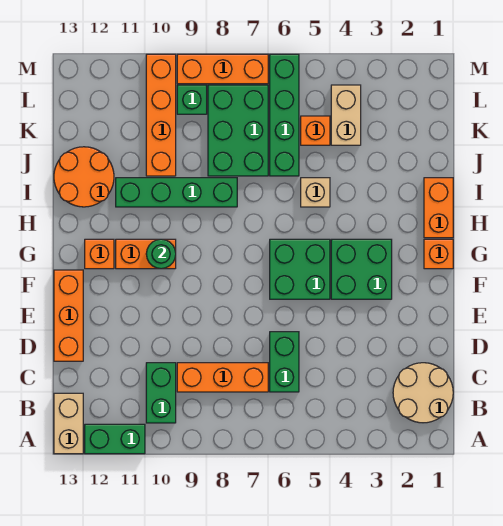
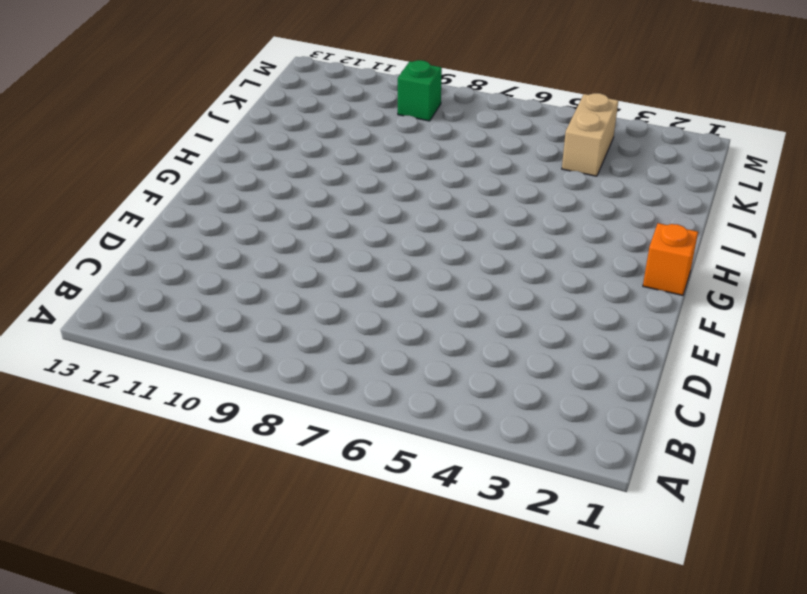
none -> green 1x2 brick [85,424,145,454]
none -> tan 1x2 brick [54,393,83,454]
none -> tan 2x2 round brick [393,363,453,423]

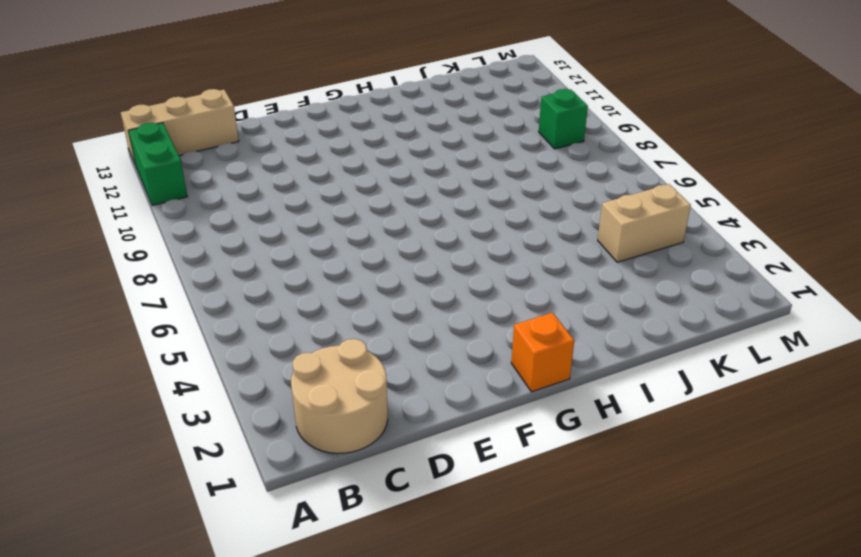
tan 1x3 brick [121,89,239,165] -> tan 1x2 brick [54,393,83,454]
none -> green 1x2 brick [146,363,176,423]
none -> green 1x2 brick [270,332,299,392]
none -> orange 1x3 brick [177,363,268,392]

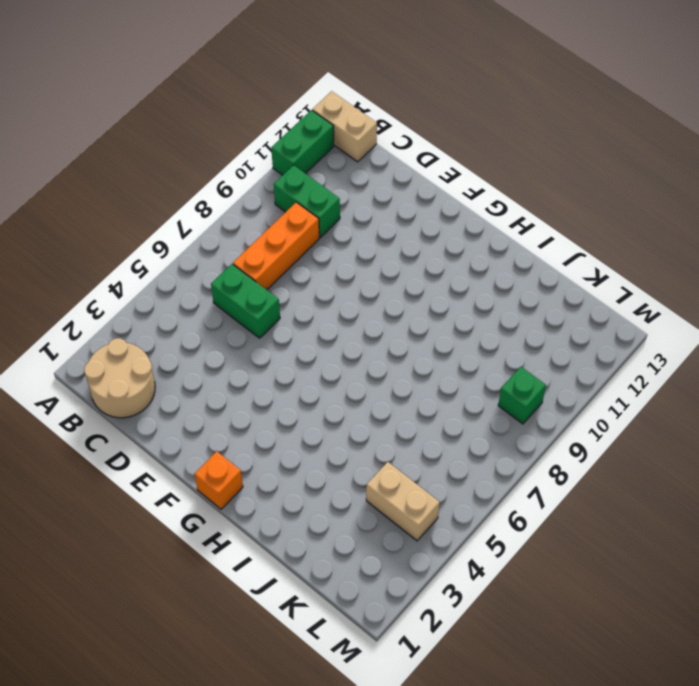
none -> orange 1x3 brick [54,270,83,361]
none -> green 2x2 brick [331,239,392,299]
none -> green 2x2 brick [270,239,330,299]

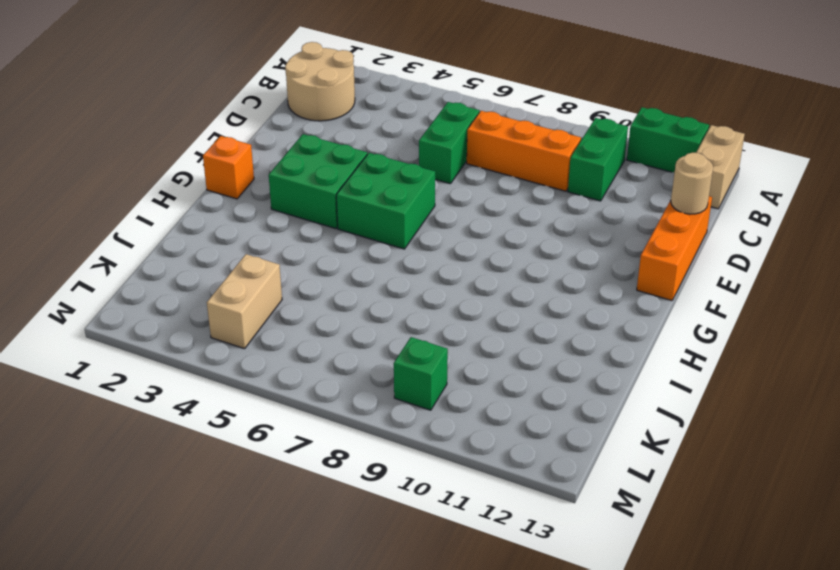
tan 1x1 round brick [671,153,713,214] -> none
none -> orange 1x2 brick [116,239,176,269]
none -> orange 1x1 brick [85,239,114,269]
none -> orange 1x2 brick [424,178,453,238]

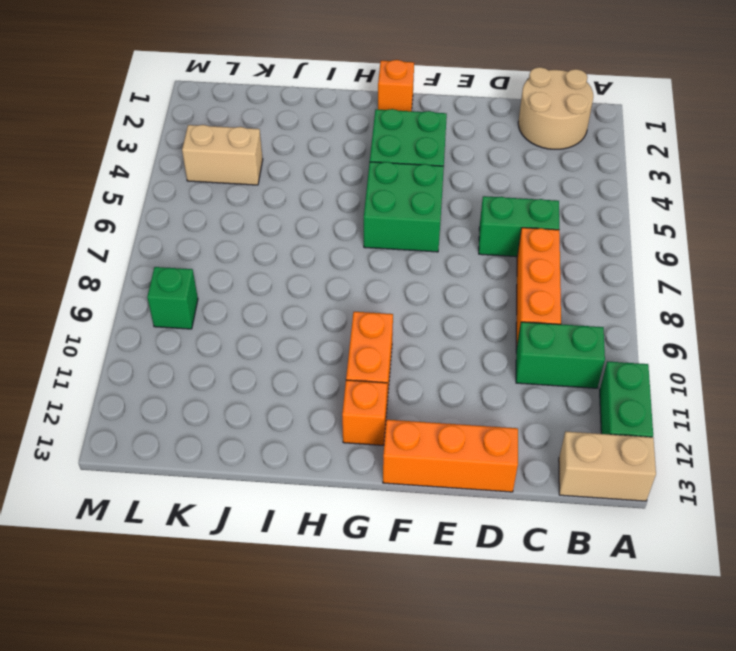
none -> orange 1x2 brick [424,178,453,238]
none -> tan 1x1 brick [301,178,330,207]
none -> green 1x4 brick [116,178,237,207]

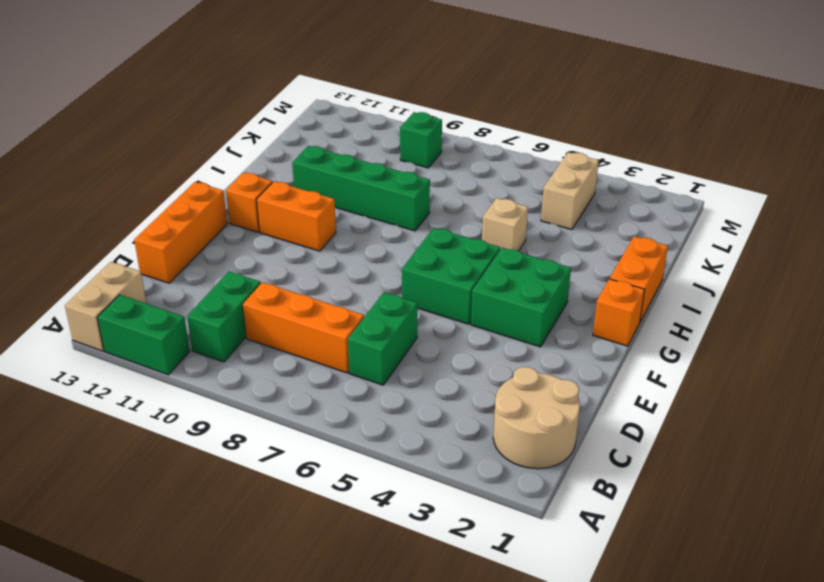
none -> orange 2x2 round brick [54,147,114,207]
none -> green 1x4 brick [270,54,299,176]
none -> green 2x3 brick [208,85,268,176]

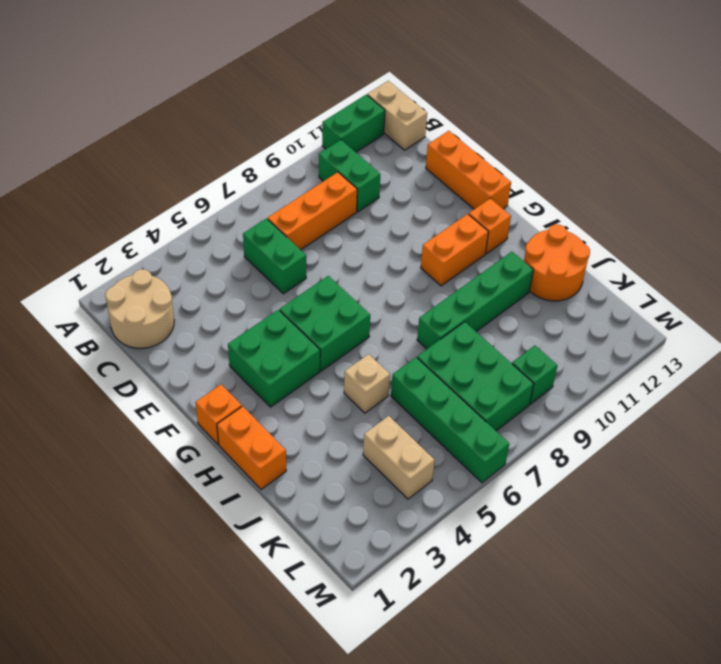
none -> orange 1x4 brick [146,54,176,176]
none -> orange 1x1 brick [301,116,330,145]
none -> orange 1x3 brick [177,54,268,84]

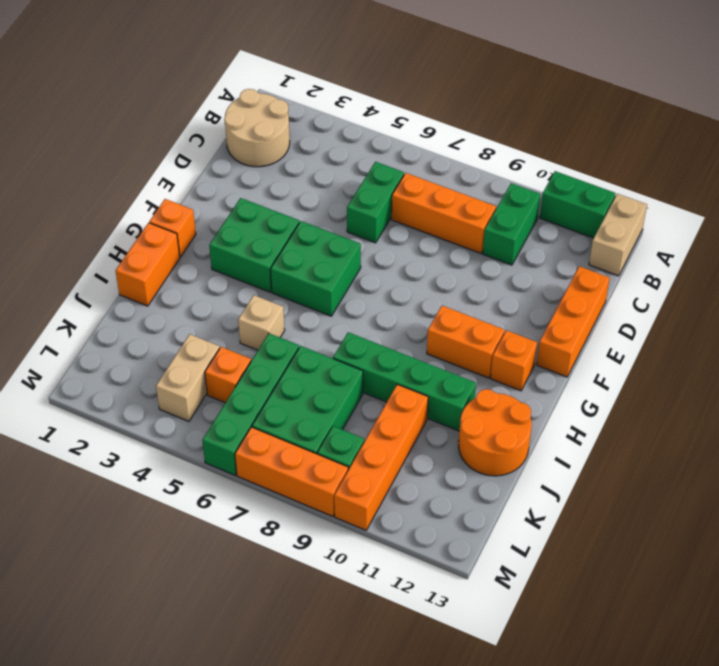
none -> green 1x1 round brick [146,239,176,269]

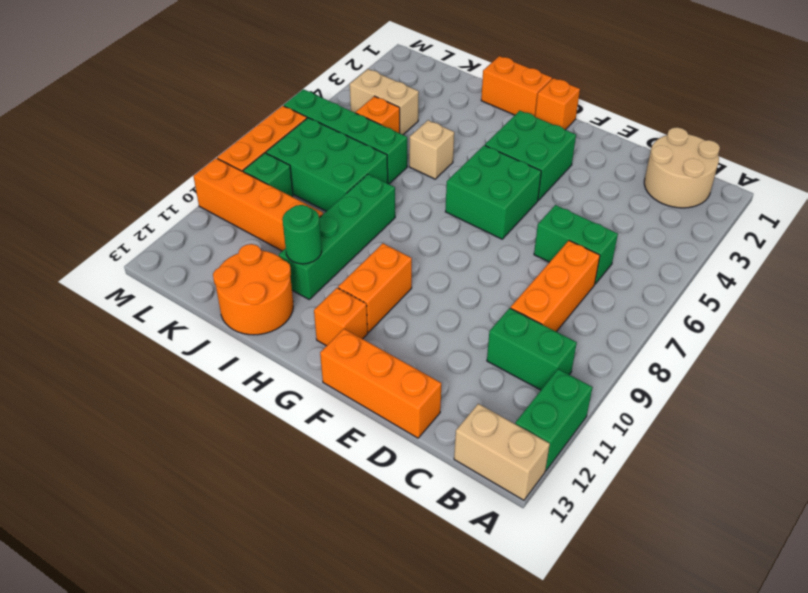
green 1x1 round brick [282,205,322,264] -> green 1x1 round brick moved to [146,239,176,269]

